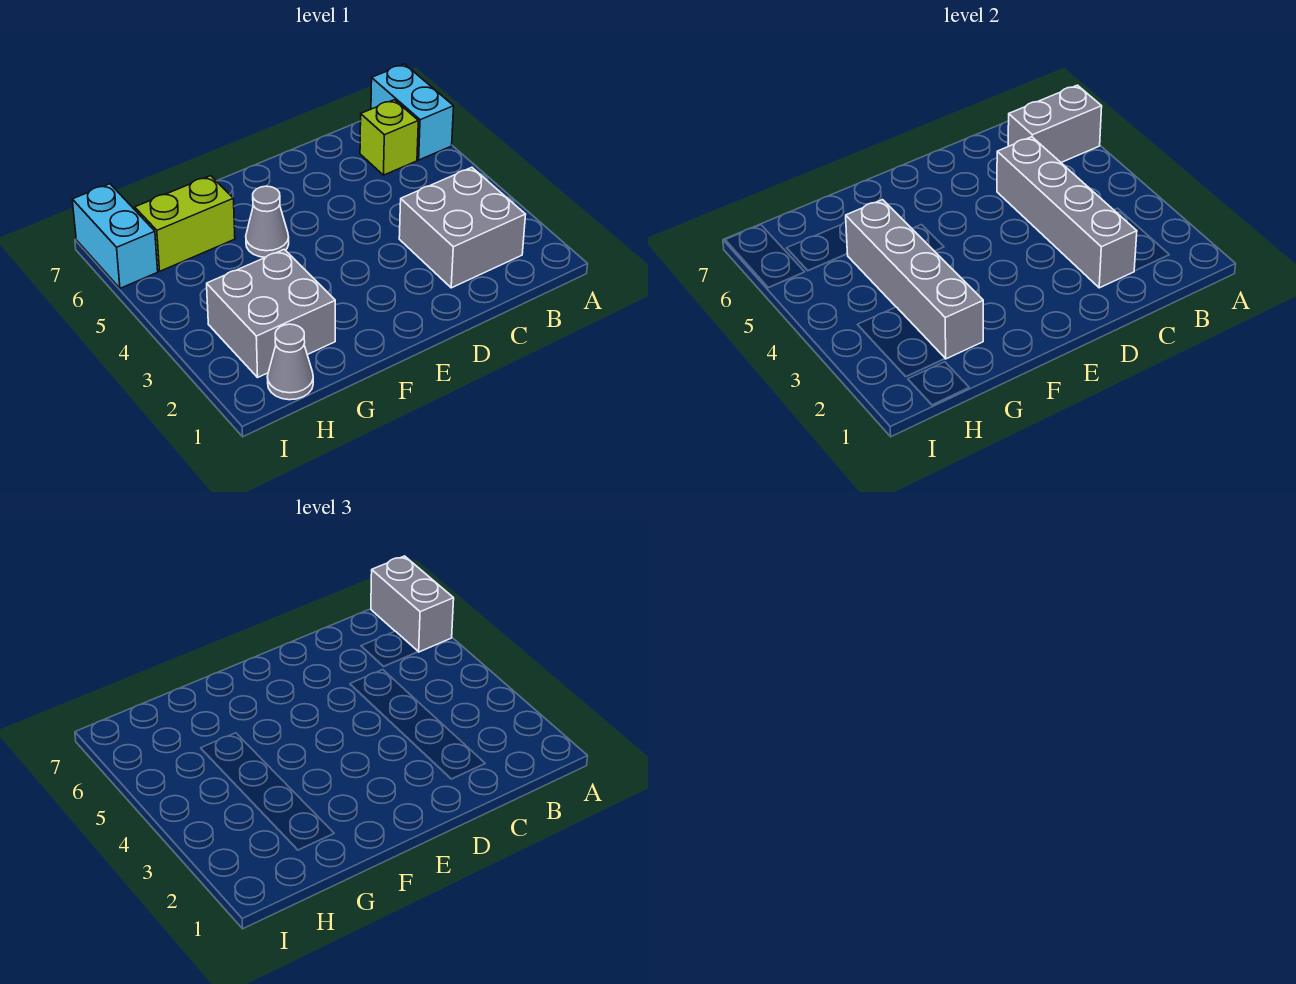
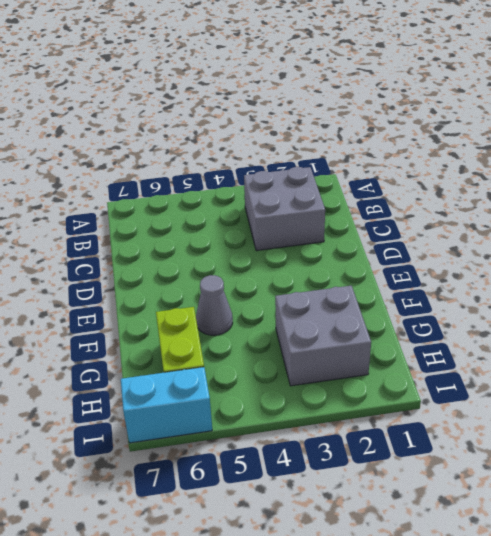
none -> cyan 1x2 brick [371,64,454,160]
none -> lime 1x1 brick [360,100,418,175]
none -> grey 1x1 cone [267,324,313,400]

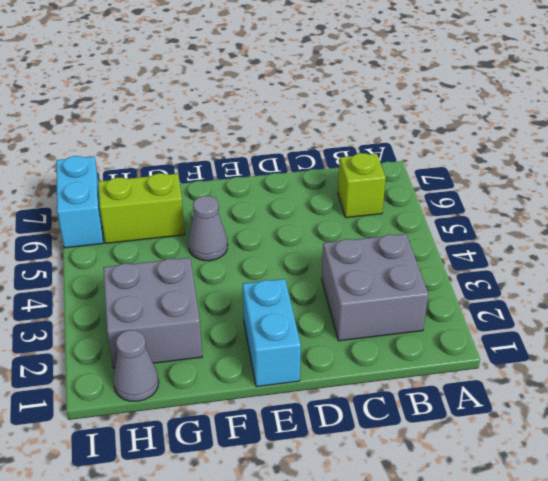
cyan 1x2 brick [243,279,301,387] -> cyan 1x2 brick moved to [371,64,454,160]
none -> grey 1x2 brick [1008,85,1102,162]
none -> grey 1x4 brick [997,137,1137,288]
none -> grey 1x4 brick [846,200,983,359]

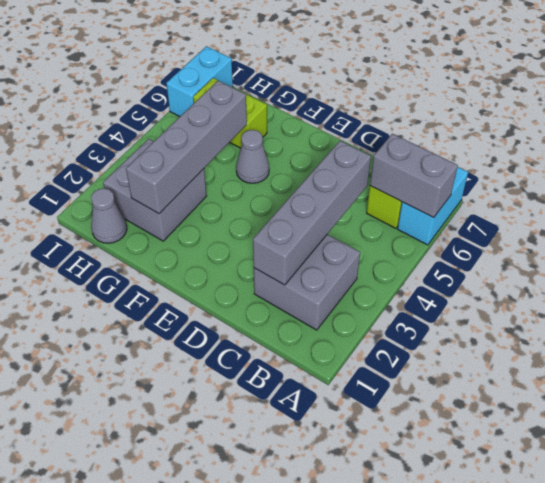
none -> grey 1x2 brick [371,556,454,652]

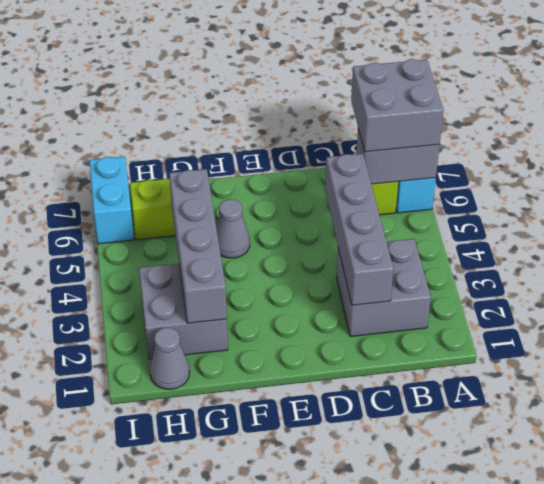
grey 2x2 brick [351,59,444,152] -> grey 1x2 brick [371,556,454,652]

